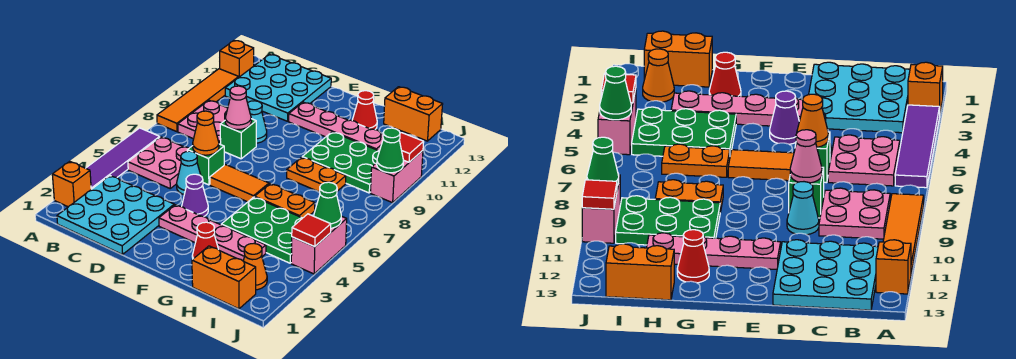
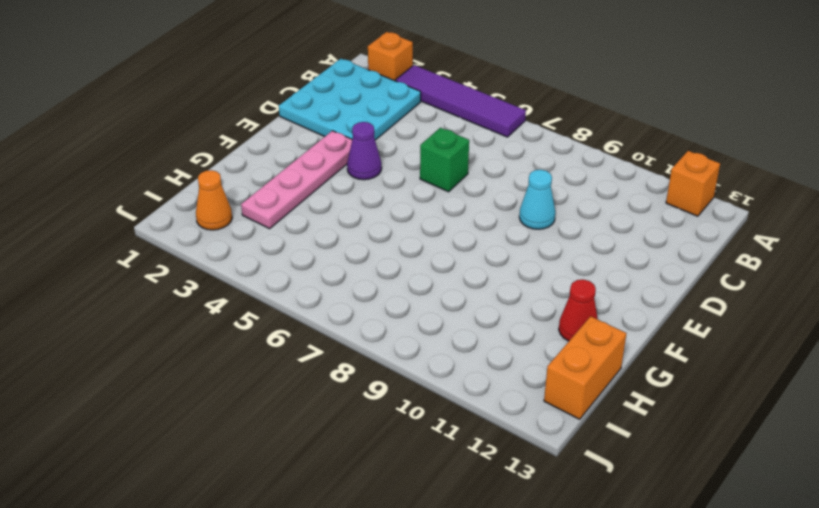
none -> orange 1x4 tile [157,69,239,132]
none -> pink 2x2 plate [128,137,189,188]
none -> pink 2x2 plate [178,100,228,144]
none -> cyan 3x3 plate [225,54,331,121]

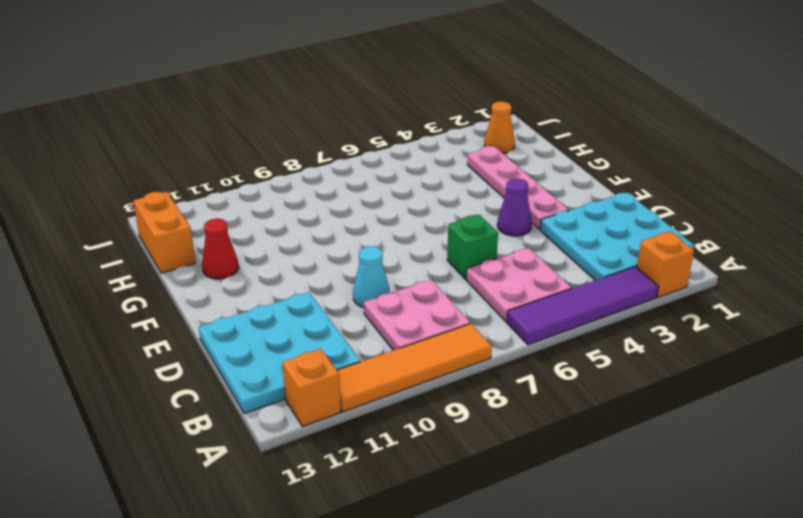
none -> cyan 1x1 cone [177,151,201,194]
none -> green 1x1 brick [220,119,256,159]
none -> orange 1x2 tile [210,165,269,202]
none -> pink 1x4 plate [289,102,383,151]

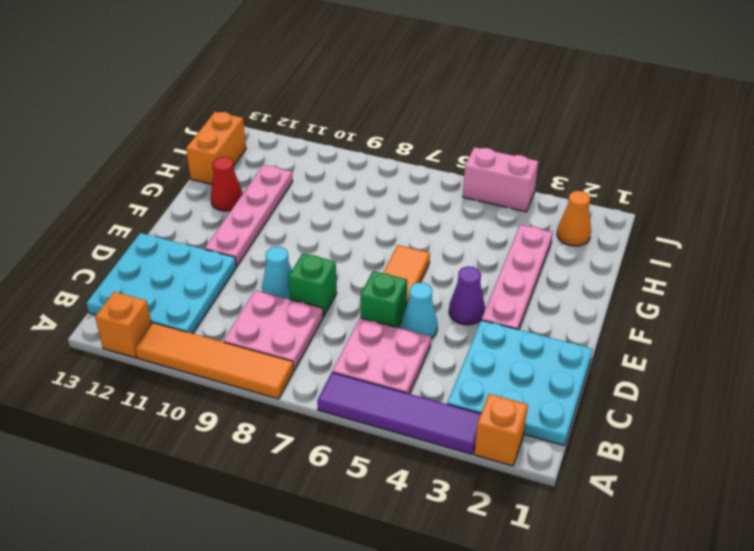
none -> red 1x1 cone [192,222,218,259]
none -> green 2x3 plate [221,197,302,263]
none -> orange 1x2 plate [255,184,315,218]
none -> orange 1x2 plate [287,157,346,192]

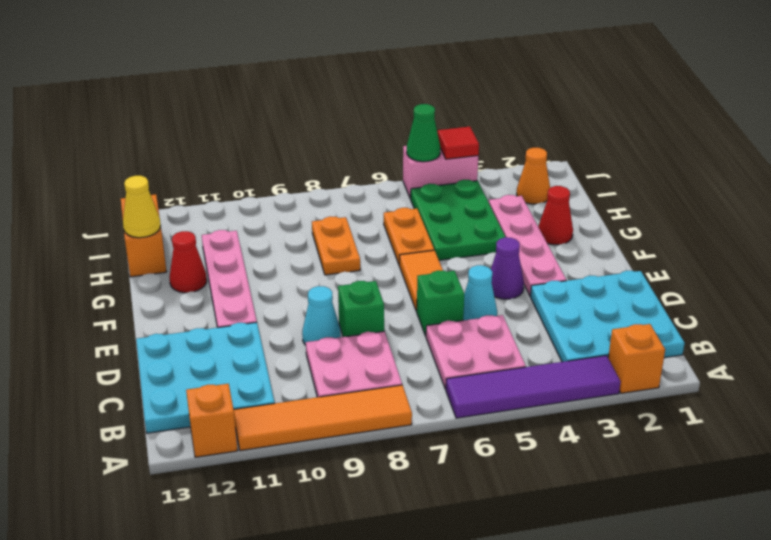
yellow 1x1 cone [123,176,161,238] -> none
none -> green 2x3 plate [302,132,379,193]
none -> orange 1x2 brick [192,246,256,309]
none -> pink 1x2 brick [370,151,423,203]
none -> orange 1x1 cone [193,111,219,155]

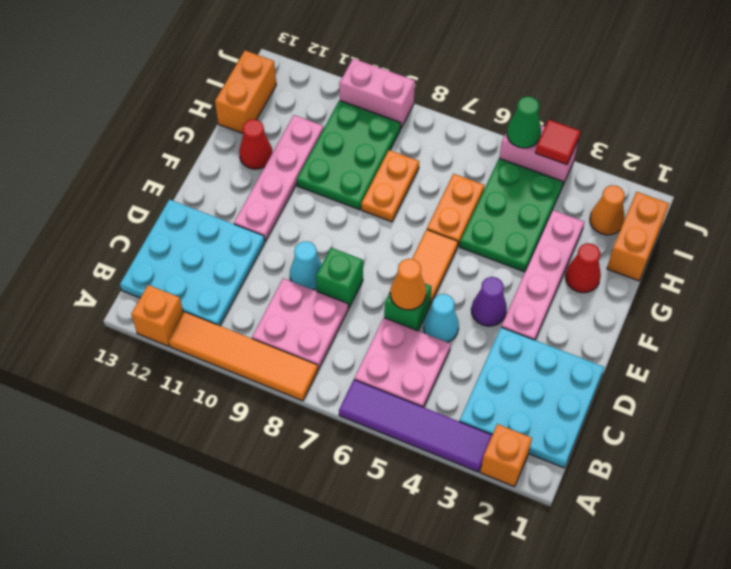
none -> pink 1x1 cone [225,86,251,129]
none -> green 1x1 cone [377,128,404,173]
none -> red 1x1 tile [399,133,424,162]

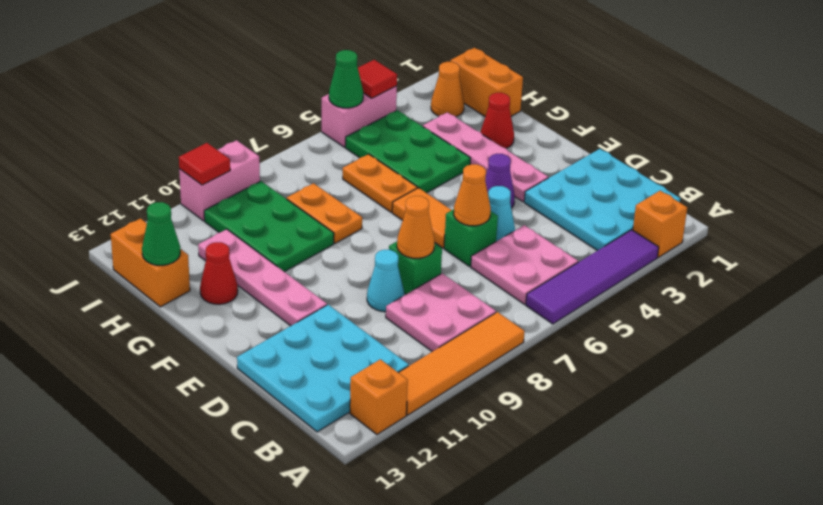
orange 1x1 cone [397,196,435,258] -> pink 1x1 cone [225,86,251,129]
green 1x1 cone [142,202,180,265] -> green 1x1 cone moved to [377,128,404,173]

